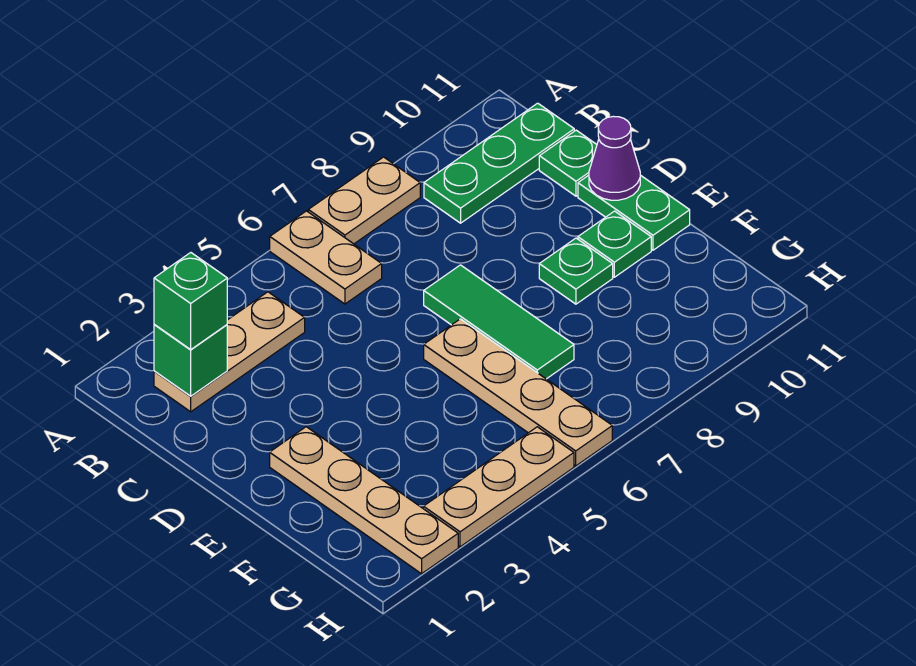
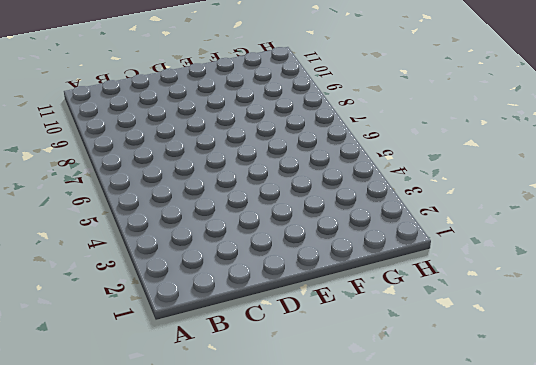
none -> tan 1x2 plate [270,211,382,304]
none -> tan 1x2 plate [308,157,420,244]
none -> tan 1x3 plate [154,292,305,412]

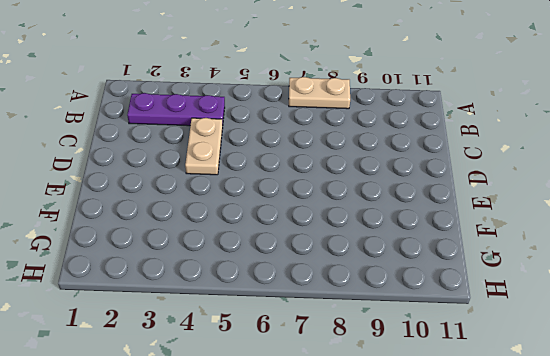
purple 1x3 plate [127,93,225,126] -> tan 1x3 plate [154,292,305,412]
tan 1x2 plate [185,118,223,175] -> tan 1x2 plate moved to [270,211,382,304]
none -> green 1x3 plate [424,103,574,223]
none -> green 1x1 plate [539,130,597,196]
none -> green 1x3 tile [424,265,574,379]

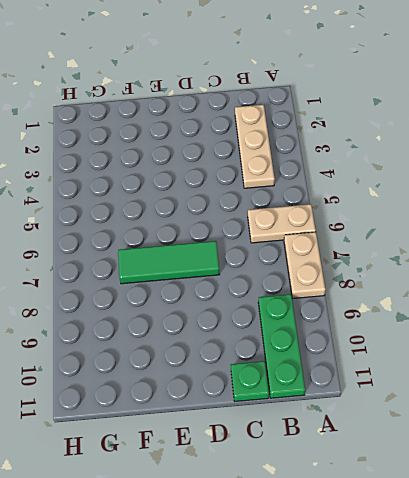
none -> green 1x2 plate [578,175,690,250]
none -> tan 1x4 plate [270,427,458,574]
none -> tan 1x4 plate [424,319,612,466]

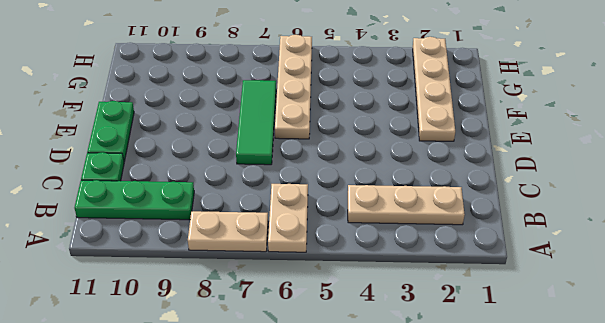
none -> green 1x1 plate [539,238,613,304]
none -> green 1x1 plate [578,211,651,277]
none -> tan 1x3 plate [423,427,574,547]

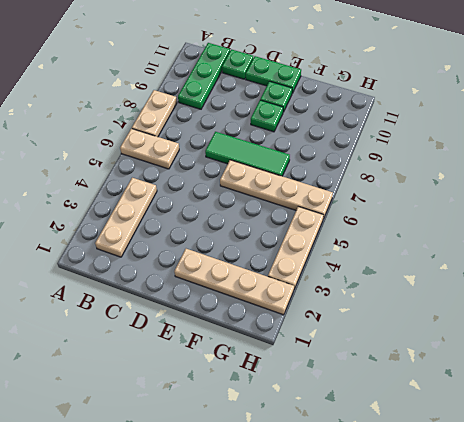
none -> green 1x1 brick [154,324,227,396]
none -> purple 1x1 cone [589,116,640,200]
none -> green 1x1 brick [154,253,227,349]

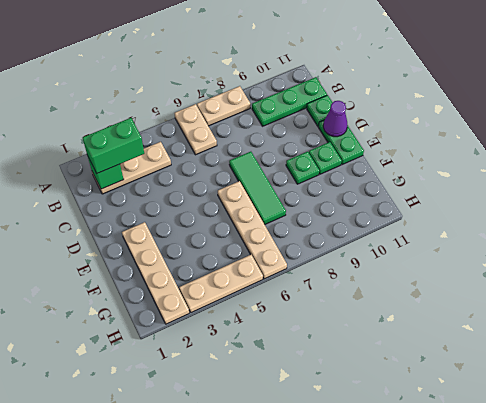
green 1x2 brick [83,118,144,173] -> green 1x1 brick [154,253,227,349]

